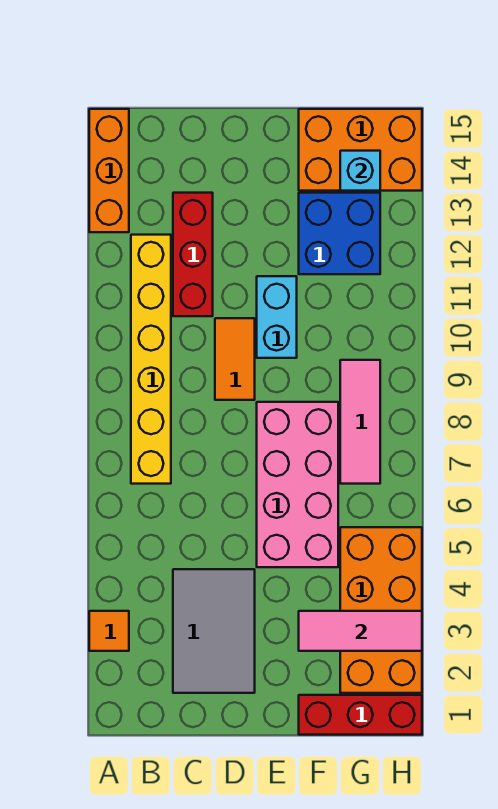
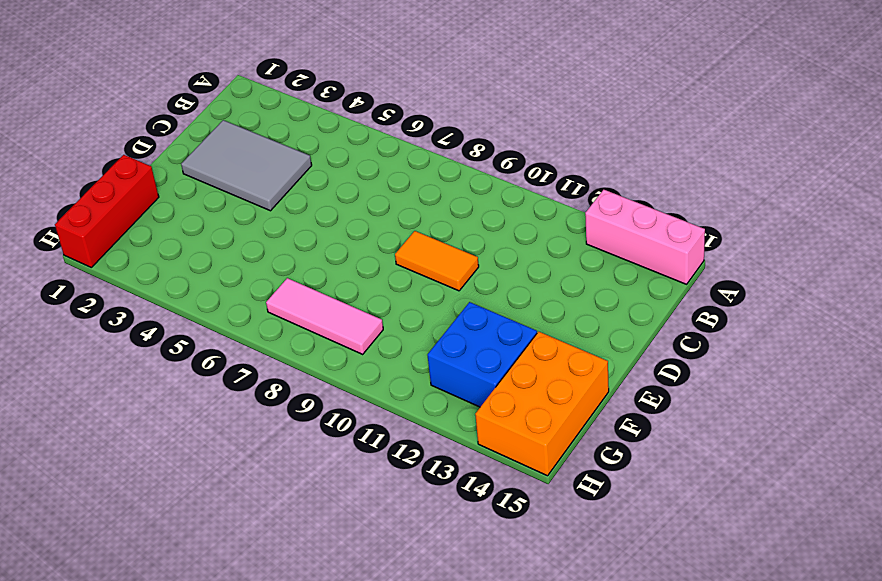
pink 1x3 brick [585,190,705,284] -> orange 1x3 brick [89,109,129,232]
none -> orange 1x1 tile [89,611,129,651]
none -> yellow 1x6 brick [131,235,171,484]
none -> red 1x3 brick [173,193,213,316]

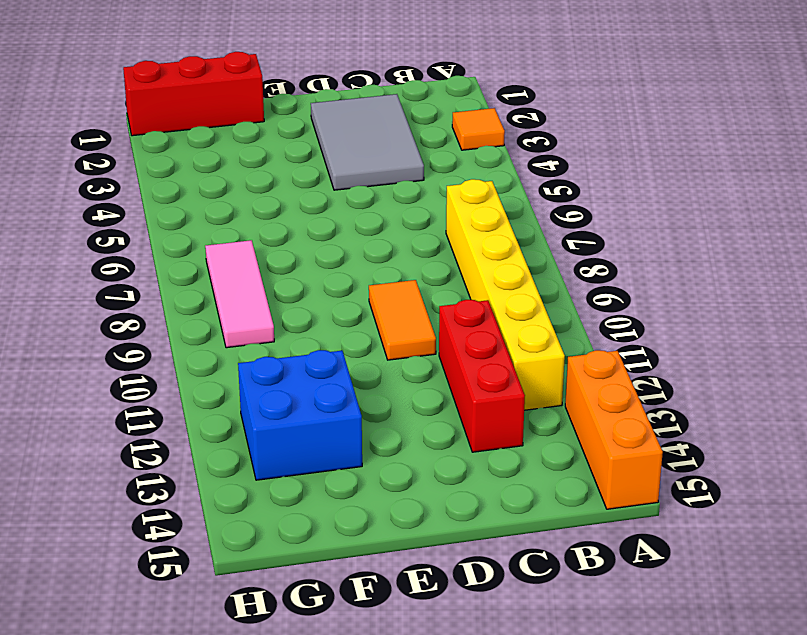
none -> pink 2x4 brick [257,402,338,567]
none -> cyan 1x2 brick [257,276,297,358]
none -> orange 2x3 brick [299,109,422,191]

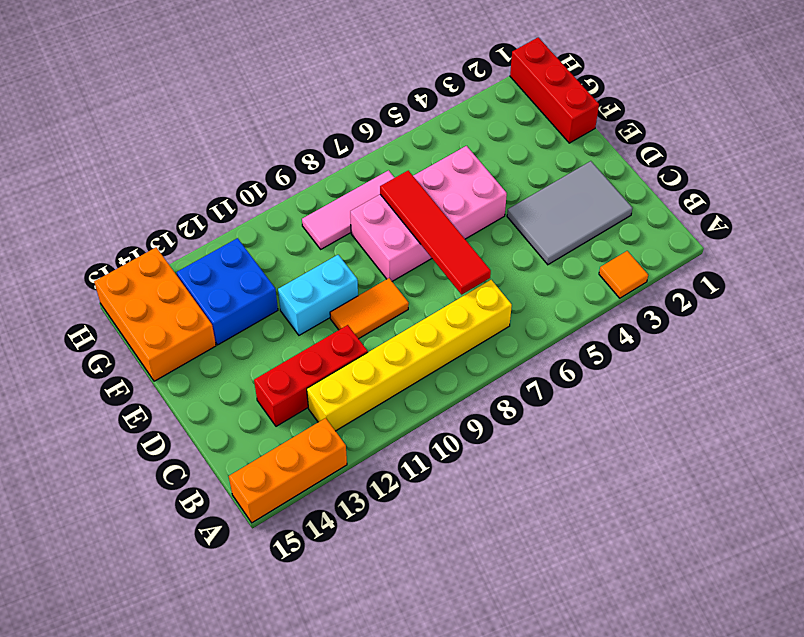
red 1x4 tile [380,171,491,295] -> none
none -> orange 2x4 brick [340,527,422,693]
none -> pink 1x3 tile [299,611,422,651]
none -> cyan 1x1 brick [340,151,380,191]

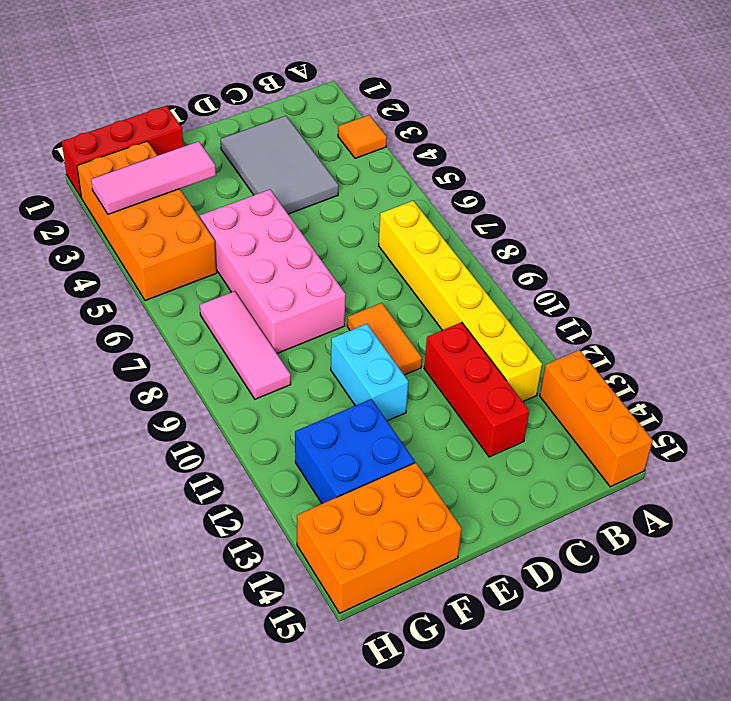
none -> cyan 1x1 brick [340,151,380,191]

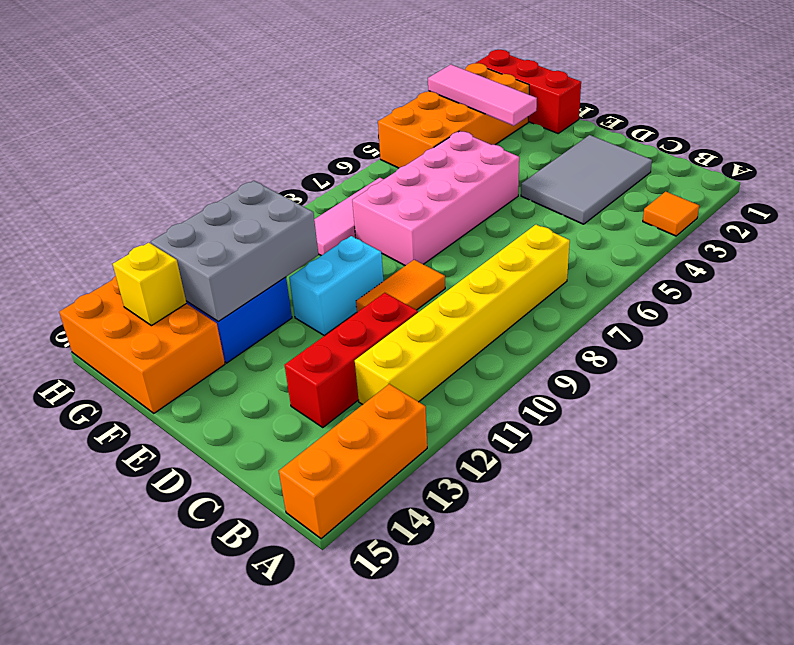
grey 2x3 brick [151,181,319,321] -> none
yellow 1x1 brick [113,243,186,326] -> cyan 1x1 brick [340,151,380,191]

